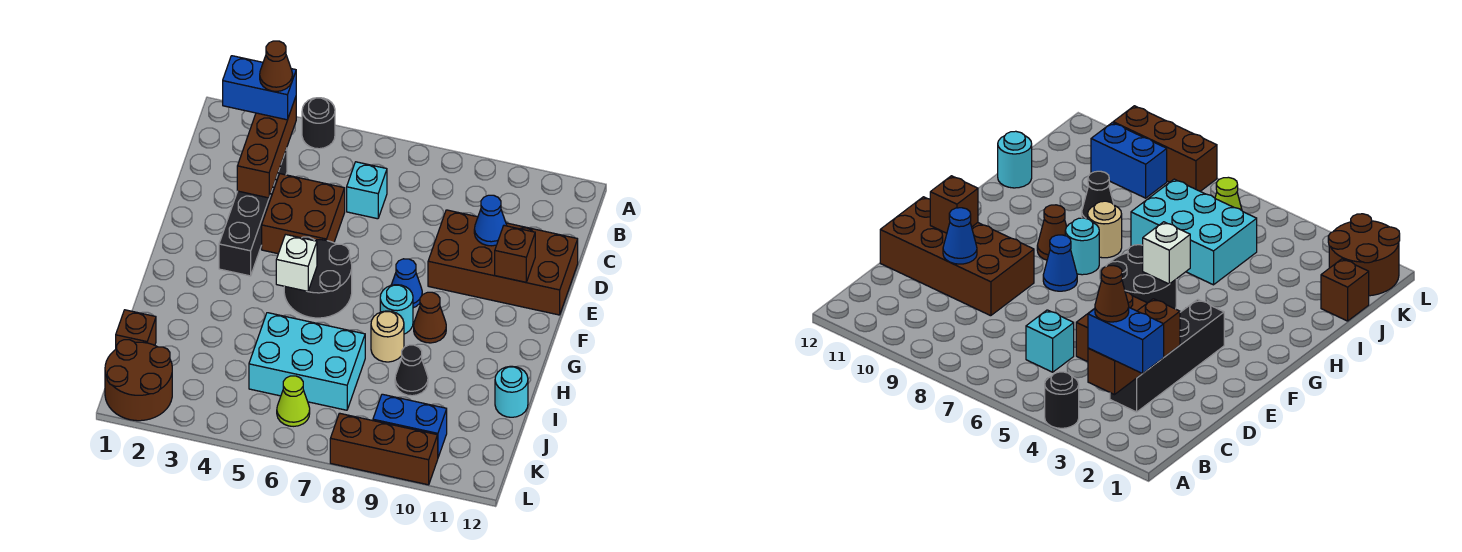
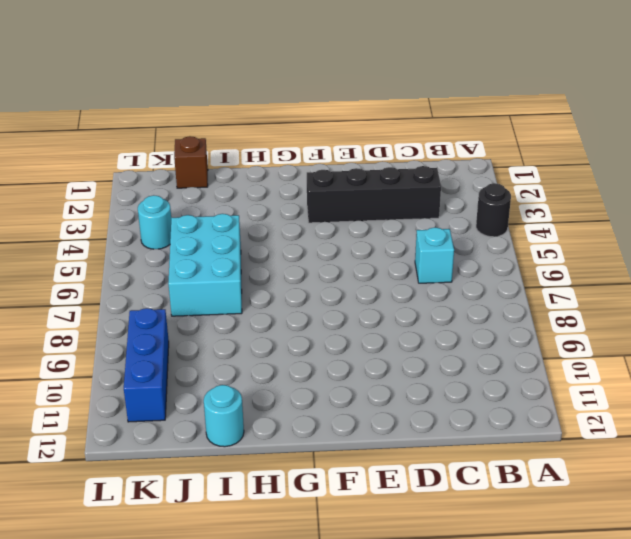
cyan 1x1 round brick [138,195,171,249] -> cyan 1x1 round brick moved to [380,285,413,334]
blue 1x3 brick [124,308,169,422] -> blue 1x2 brick [373,394,447,457]
none -> brown 2x2 brick [262,174,345,254]
none -> brown 2x4 brick [428,210,578,315]
none -> black 2x2 round brick [284,237,352,318]

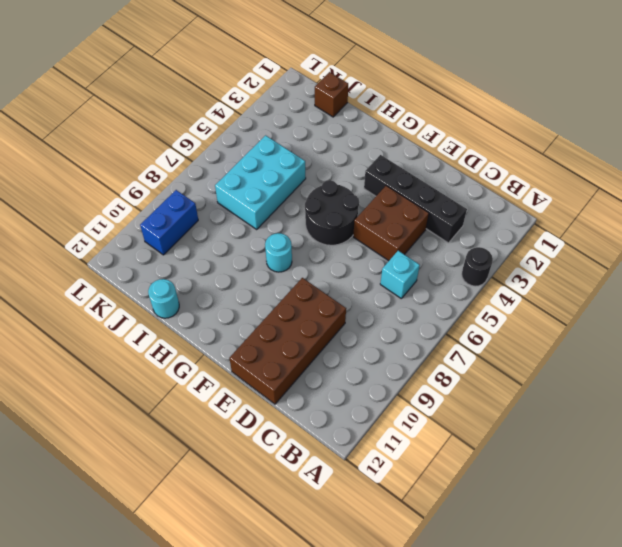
none -> blue 1x1 cone [391,259,422,308]
none -> brown 1x1 cone [414,292,446,343]
none -> tan 1x1 round brick [371,311,404,362]

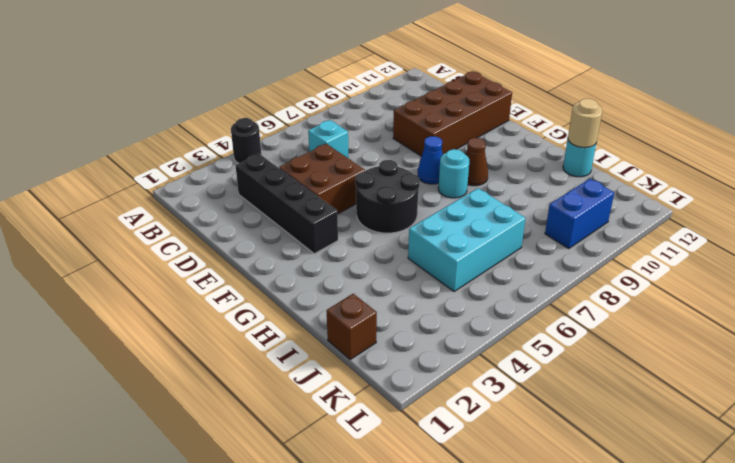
tan 1x1 round brick [568,99,602,148] -> tan 1x1 round brick moved to [371,311,404,362]
none -> black 1x1 cone [395,345,428,396]
none -> brown 2x2 round brick [105,340,172,421]
none -> lime 1x1 cone [277,376,310,426]

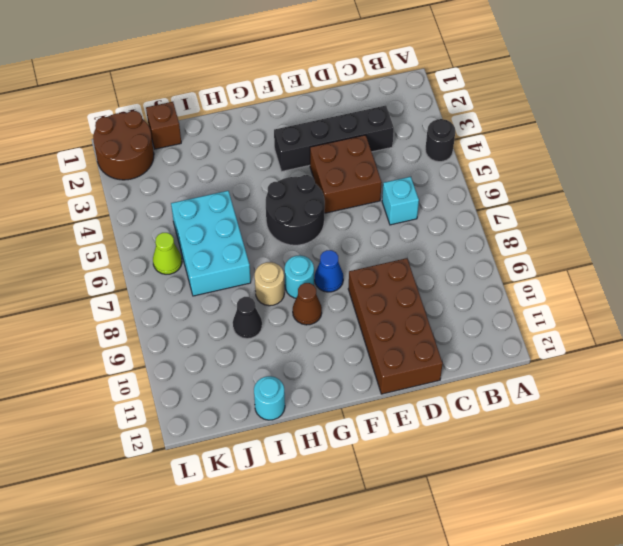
none -> blue 1x2 brick [373,394,447,457]
none -> brown 1x3 brick [330,413,438,485]
none -> brown 1x3 brick [237,97,296,198]

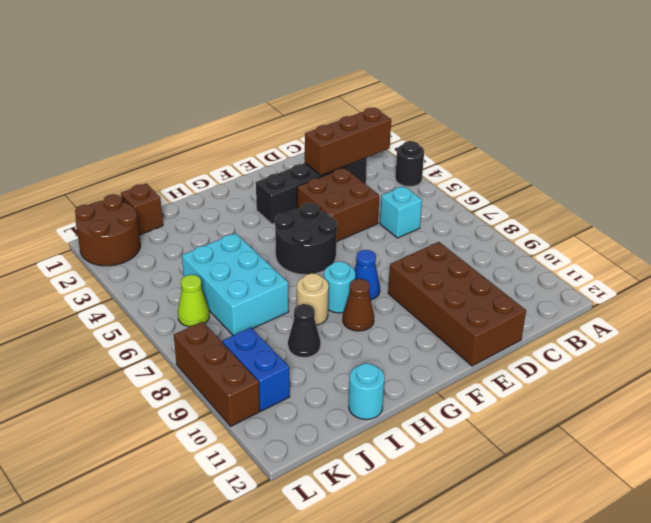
none -> blue 1x1 cone [474,195,507,246]
none -> brown 1x1 brick [495,226,535,282]
none -> white 1x1 brick [276,235,317,291]

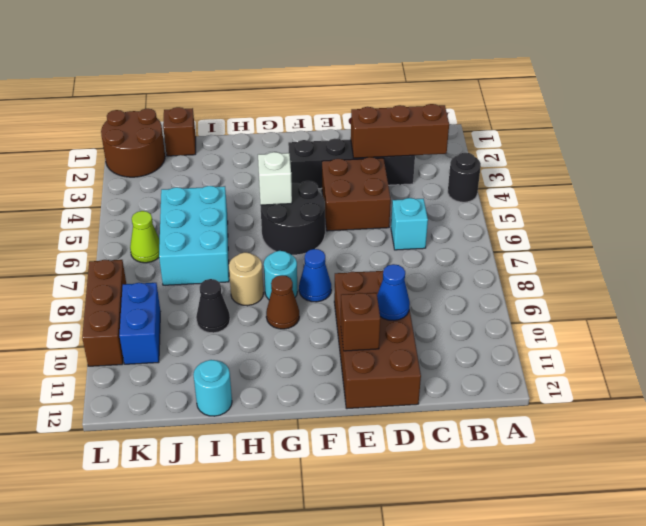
none -> blue 1x2 brick [223,56,296,120]
none -> brown 1x1 cone [260,41,293,91]

